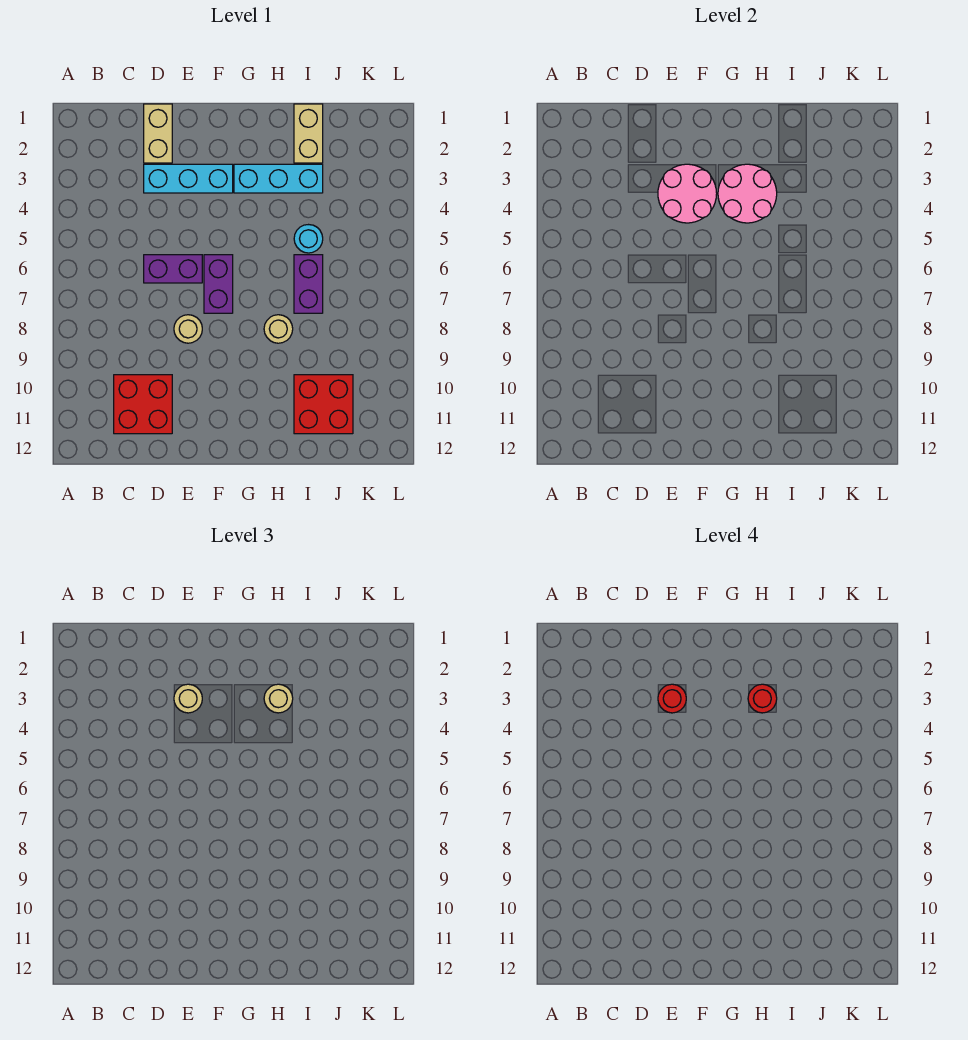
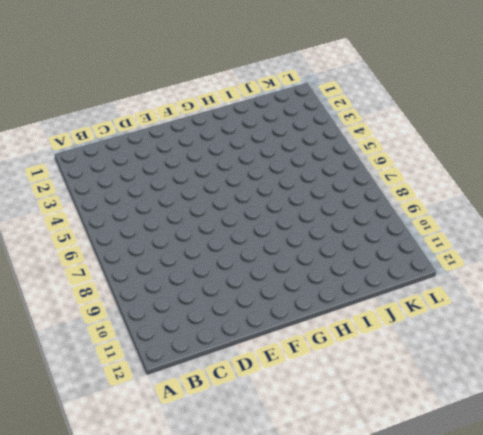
none -> red 2x2 brick [114,375,172,434]
none -> tan 1x2 brick [144,104,172,163]
none -> cyan 1x3 brick [144,164,233,193]

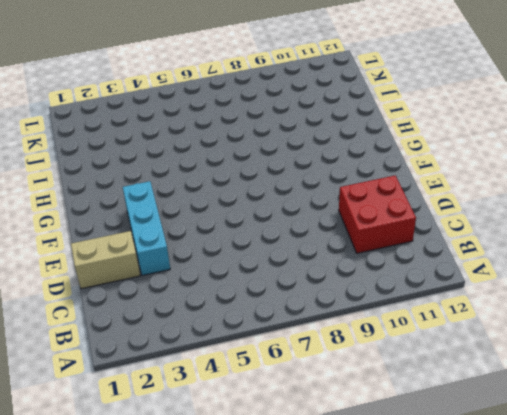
none -> purple 1x2 brick [144,255,202,283]
none -> tan 1x1 round brick [174,315,202,343]
none -> purple 1x2 brick [204,255,233,313]

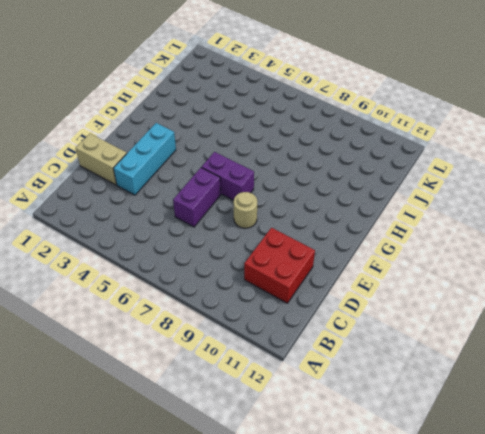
none -> cyan 1x3 brick [234,164,323,193]
none -> tan 1x1 round brick [264,315,293,343]
none -> tan 1x2 brick [294,104,323,163]

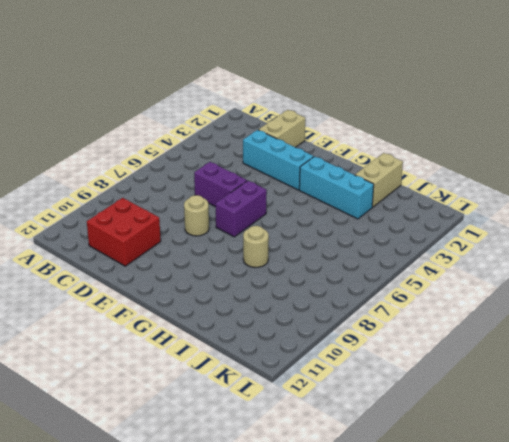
none -> cyan 1x1 round brick [294,225,323,253]
none -> purple 1x2 brick [294,255,323,313]
none -> red 2x2 brick [294,375,353,434]

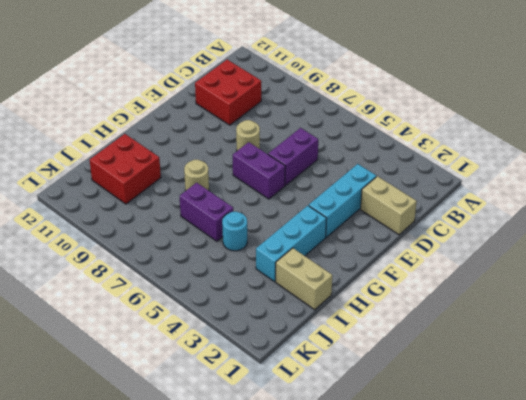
none -> pink 2x2 round brick [658,164,717,223]
none -> pink 2x2 round brick [718,164,777,223]
none -> tan 1x1 round brick [174,684,202,713]

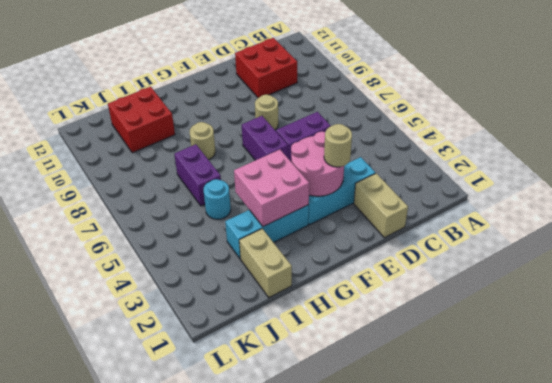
pink 2x2 brick [234,150,309,227] -> pink 2x2 round brick [718,164,777,223]
none -> tan 1x1 round brick [264,684,293,713]
none -> red 1x1 round brick [658,684,686,713]
none -> red 1x1 round brick [748,684,777,713]

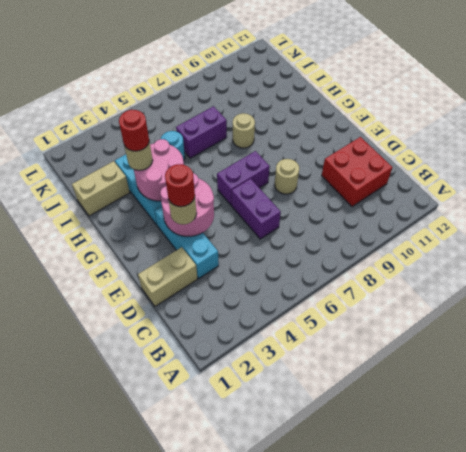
none -> red 2x2 brick [294,375,353,434]

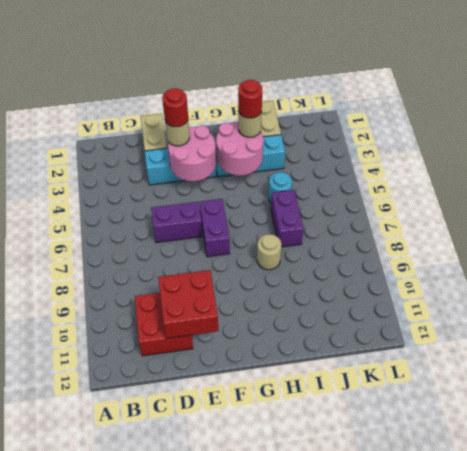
red 2x2 brick [158,270,218,338] -> red 2x2 brick moved to [294,375,353,434]
none -> tan 1x1 round brick [174,315,202,343]

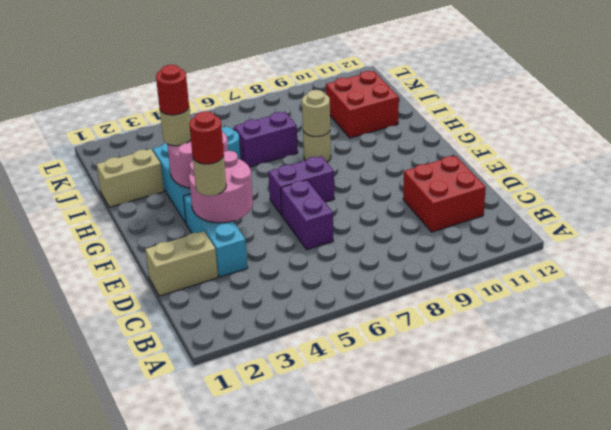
tan 1x1 round brick [302,90,330,136] -> tan 1x1 round brick moved to [174,315,202,343]

